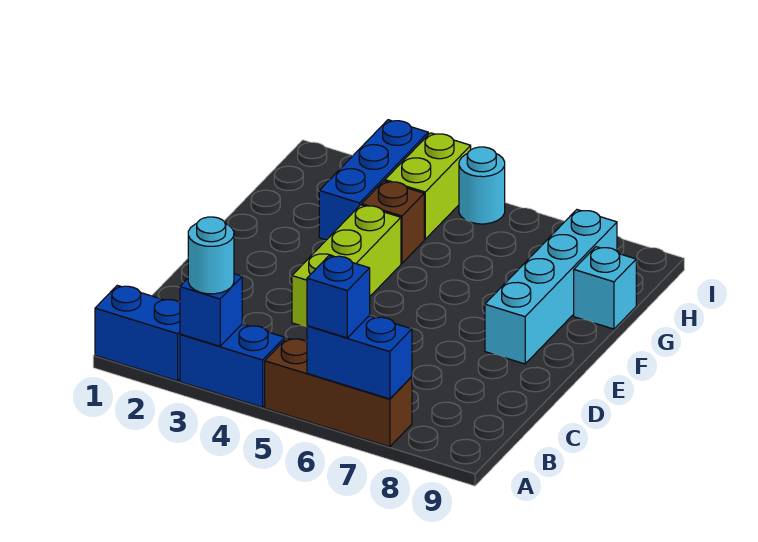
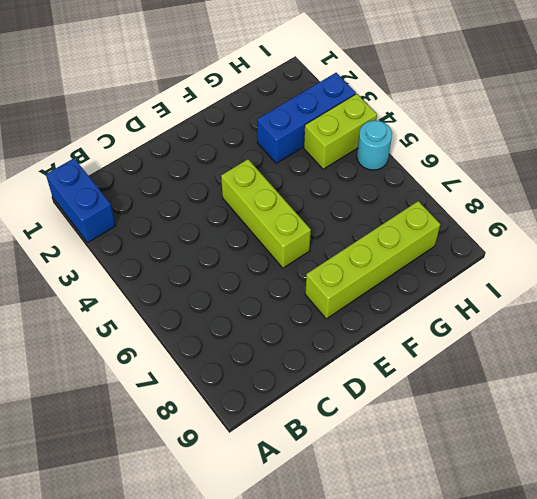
lime 1x3 brick [221,159,311,268] -> lime 1x3 brick turned to [292,205,401,327]
lime 1x4 brick [305,201,440,319] -> cyan 1x4 brick [485,210,617,364]
none -> blue 1x2 brick [180,324,285,407]
none -> brown 1x3 brick [265,338,412,447]
none -> brown 1x1 brick [362,181,424,263]

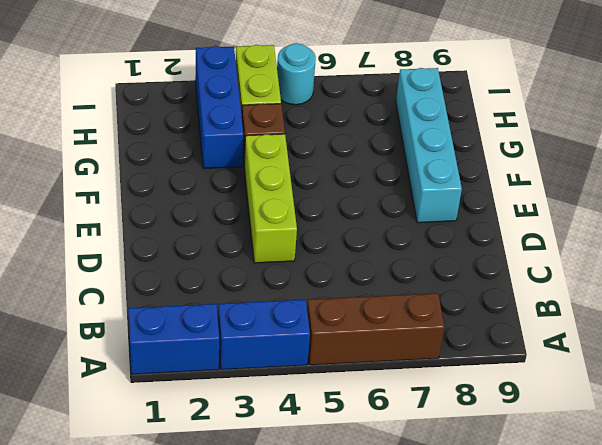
none -> cyan 1x1 brick [574,247,636,329]
none -> blue 1x1 brick [180,274,242,346]
none -> blue 1x2 brick [307,315,412,399]

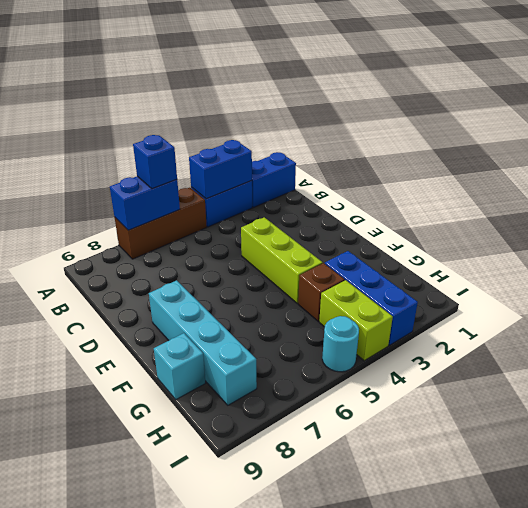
blue 1x2 brick [189,140,252,199] -> blue 1x1 brick [180,274,242,346]
none -> cyan 1x1 round brick [188,217,234,294]

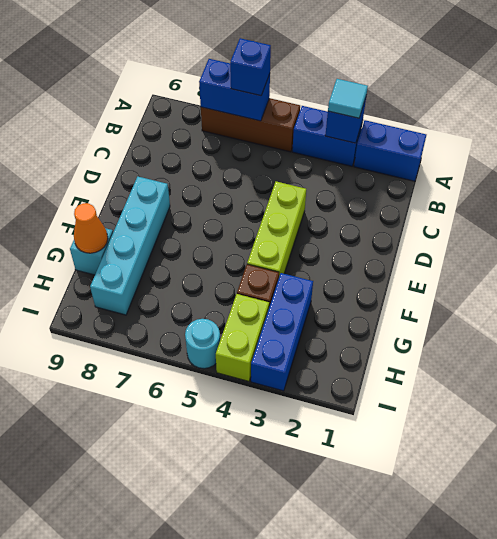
cyan 1x1 tile [328,79,368,118] -> cyan 1x1 round brick [188,217,234,294]
orange 1x1 cone [74,203,108,253] -> none

